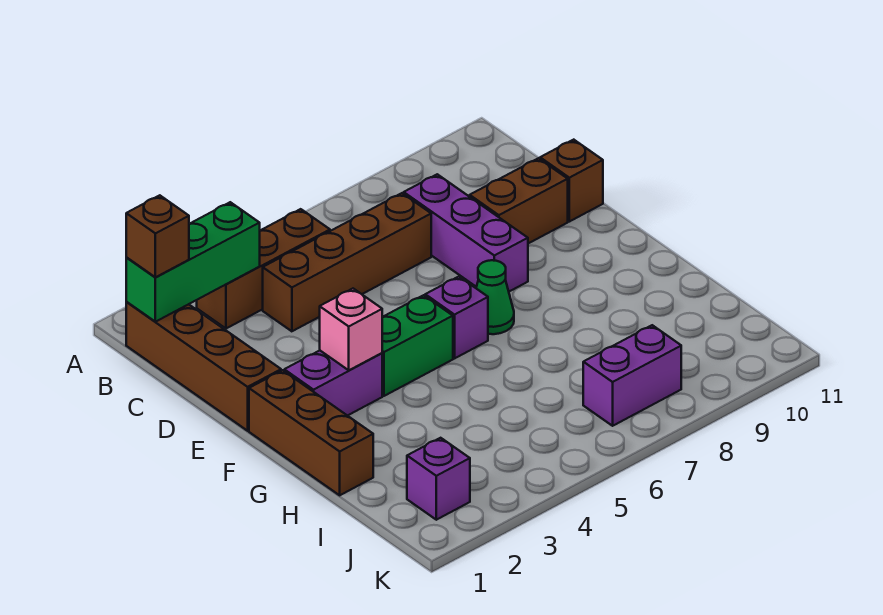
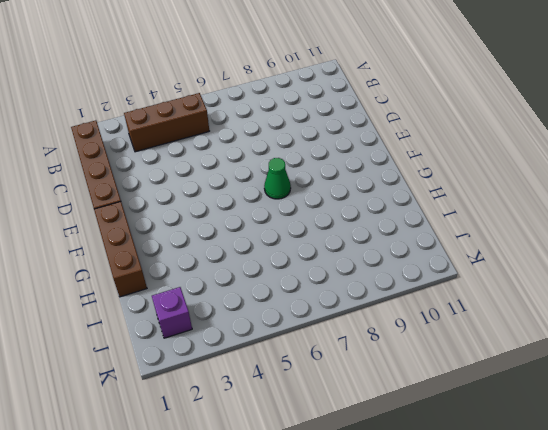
none -> brown 1x4 brick [263,193,431,331]
none -> purple 1x3 brick [404,174,528,292]
none -> brown 1x2 brick [470,158,568,244]

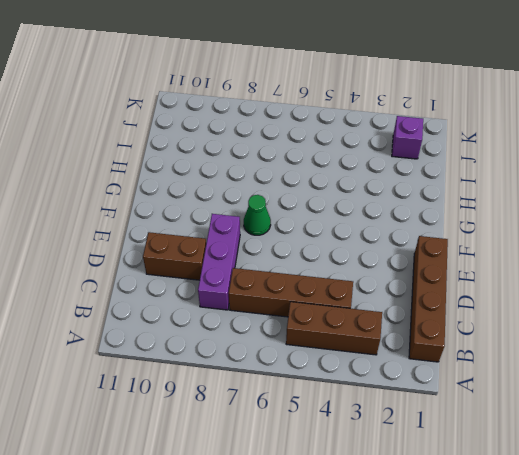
none -> brown 1x1 brick [540,140,603,222]
none -> brown 1x3 brick [249,370,373,495]
none -> purple 1x2 brick [284,351,382,416]

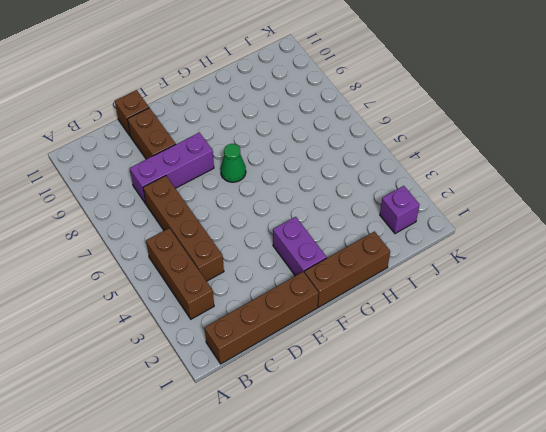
none -> green 1x2 brick [382,295,453,396]
none -> purple 1x1 brick [425,277,488,358]
none -> purple 1x2 brick [583,325,681,426]

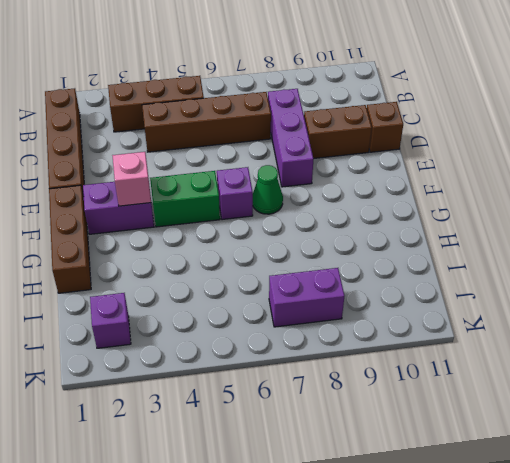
none -> green 1x3 brick [126,202,260,322]
none -> brown 1x1 brick [126,195,189,278]

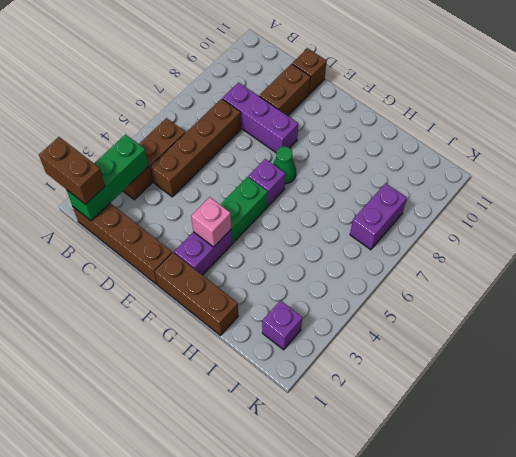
brown 1x2 brick [39,137,105,204] -> brown 1x1 brick [126,195,189,278]

